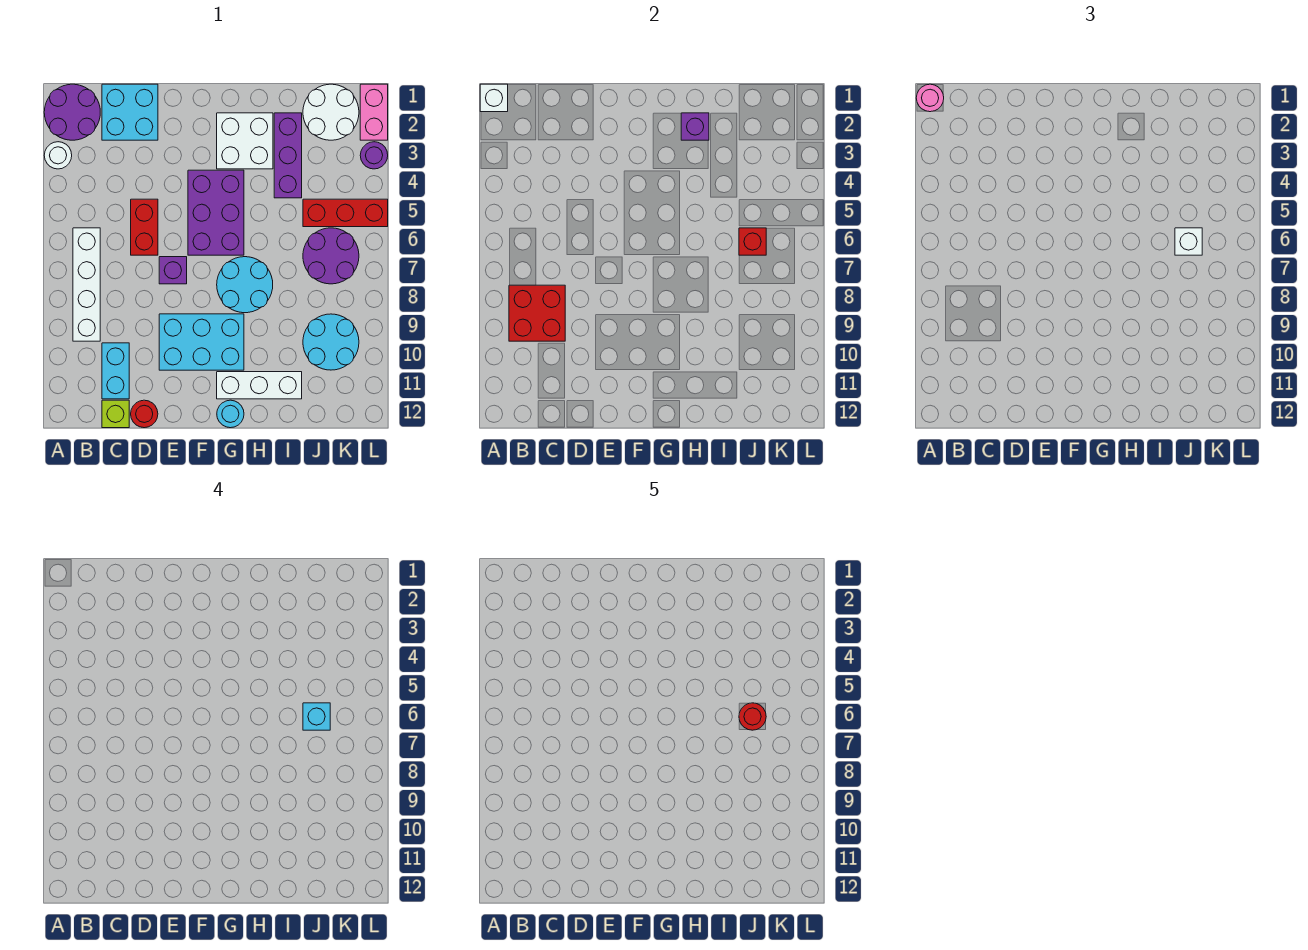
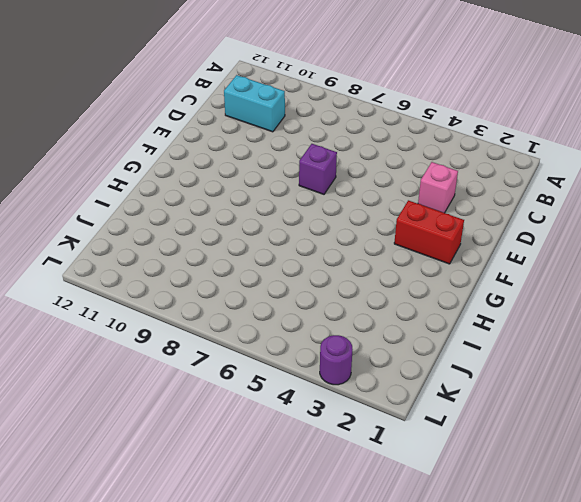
pink 1x1 brick [418,162,458,213] -> none
red 1x2 brick [394,200,464,264] -> red 1x2 brick moved to [131,199,158,255]
none -> purple 2x2 round brick [44,84,100,140]
none -> white 1x1 round brick [44,142,72,169]
none -> white 1x4 brick [73,228,100,341]
none -> cyan 2x2 brick [102,84,158,140]

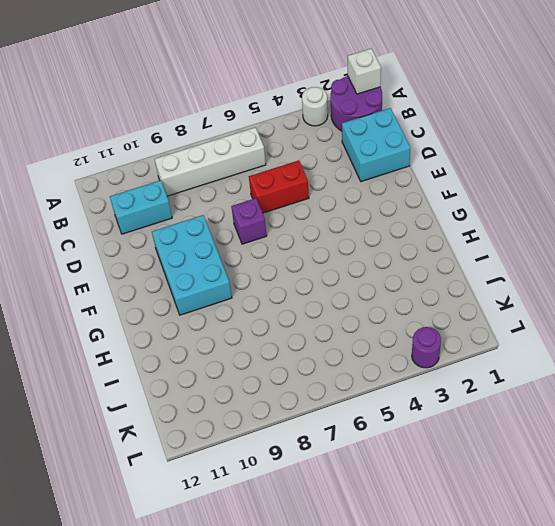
none -> lime 1x1 brick [102,400,129,428]
none -> red 1x1 round brick [131,400,158,428]
none -> purple 2x3 brick [188,170,244,255]
none -> white 2x2 brick [217,113,273,169]

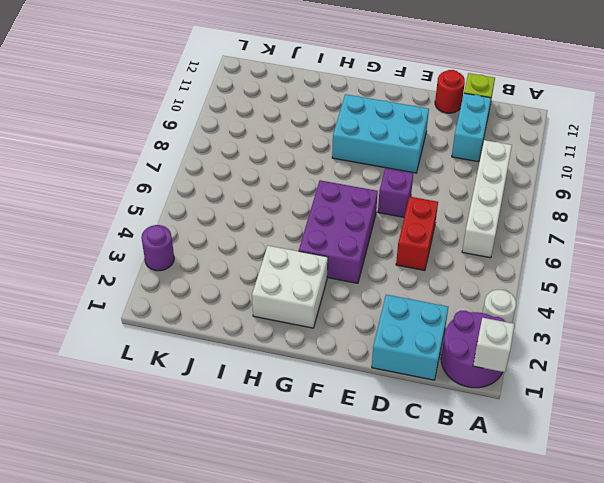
none -> cyan 2x2 round brick [217,257,273,313]
none -> white 1x3 brick [217,372,302,399]
none -> cyan 1x1 round brick [217,400,244,428]
none -> purple 1x3 brick [274,113,302,198]

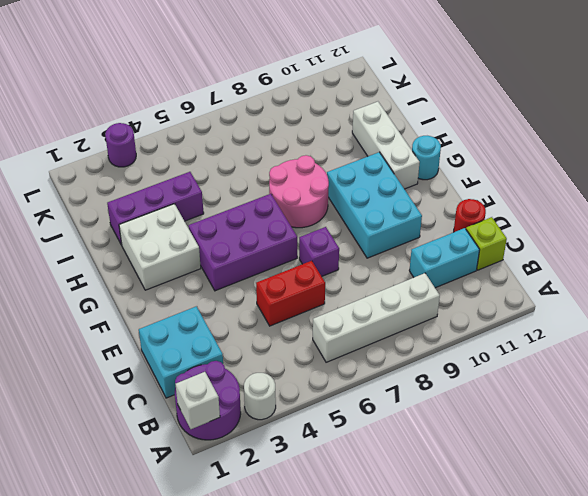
pink 2x2 round brick [269,155,329,228] -> cyan 2x2 round brick [217,257,273,313]
none -> white 2x2 round brick [303,84,359,140]
none -> red 1x3 brick [303,199,388,227]
none -> purple 2x2 round brick [303,228,359,284]
none -> cyan 2x2 round brick [303,314,359,370]

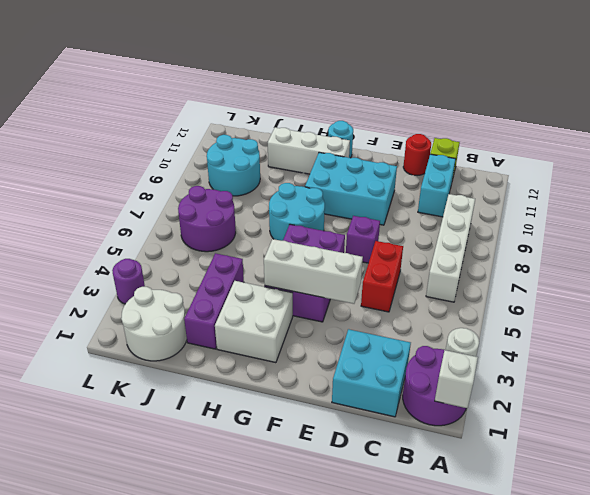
white 1x3 brick [264,239,363,304] -> none
none -> red 1x3 brick [303,199,388,227]
none -> pink 1x2 brick [360,84,388,140]
none -> red 2x2 brick [509,285,565,341]
none -> purple 1x1 brick [681,113,709,140]

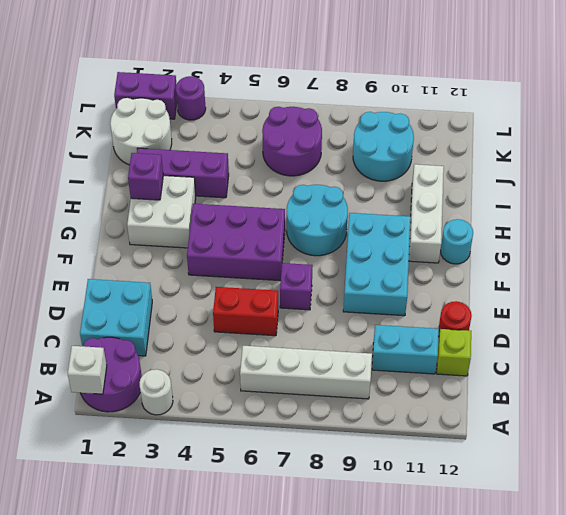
purple 1x2 brick [114,72,177,119] -> pink 1x2 brick [360,84,388,140]
none -> red 1x3 brick [303,199,388,227]
none -> red 2x2 brick [509,285,565,341]
none -> red 1x1 brick [739,228,766,255]
none -> pink 1x1 round brick [916,84,944,112]

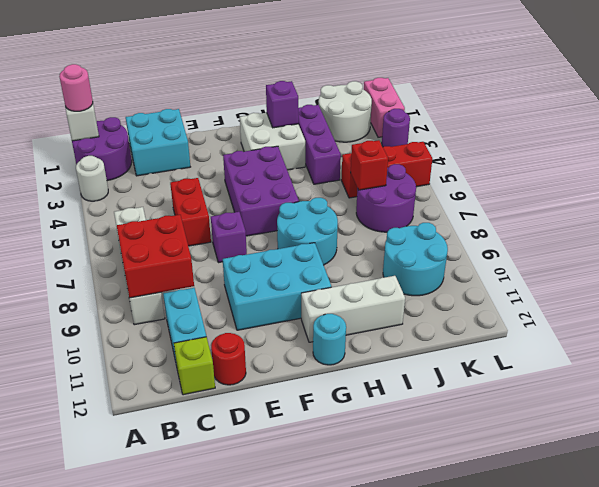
none -> white 1x1 brick [1175,228,1202,255]
none -> cyan 1x1 brick [303,703,330,730]
none -> red 1x1 round brick [739,703,766,730]

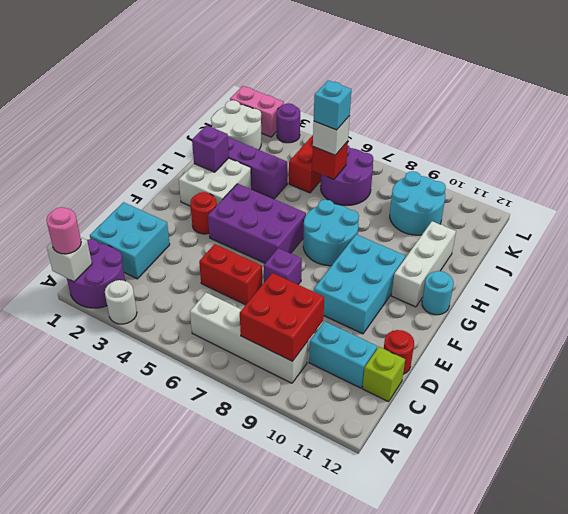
red 1x1 round brick [190,192,217,234] -> red 1x1 round brick moved to [739,703,766,730]

